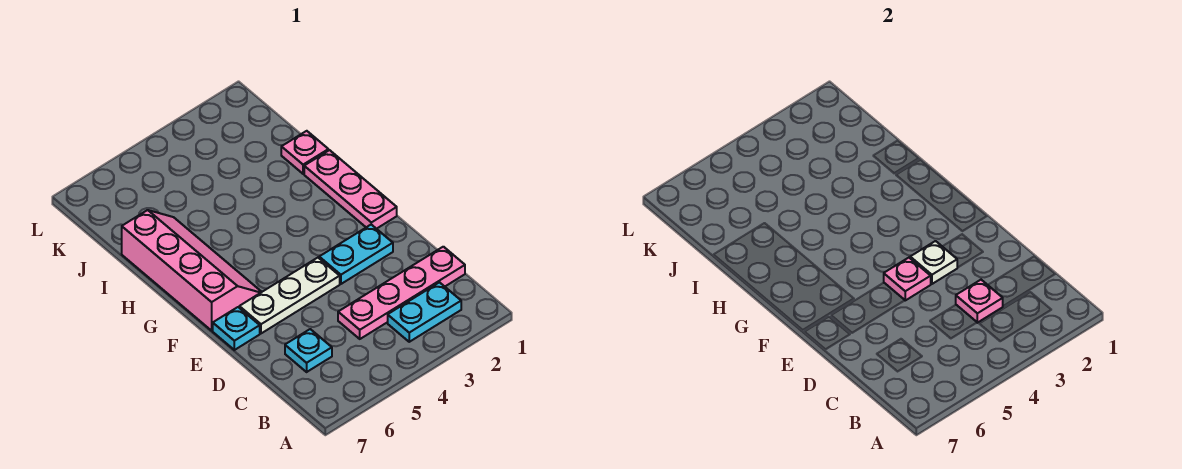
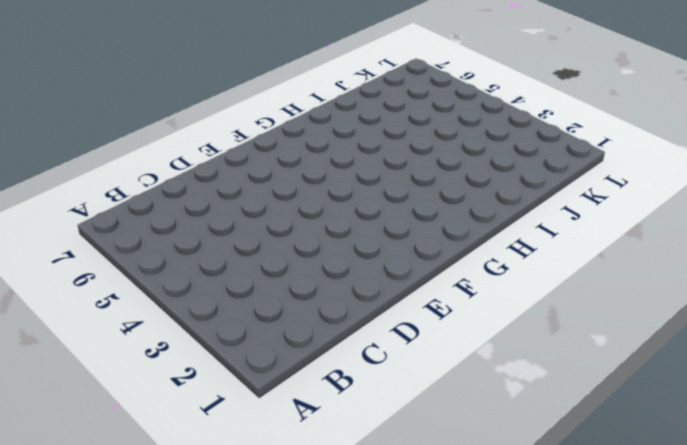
none -> cyan 1x2 plate [388,282,461,342]
none -> pink 1x4 plate [338,247,465,339]
none -> cyan 1x1 plate [285,329,332,372]

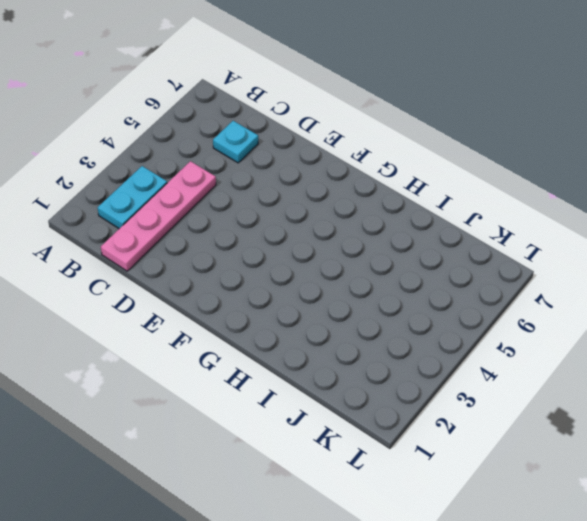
none -> cyan 1x2 plate [319,225,393,284]
none -> white 1x3 plate [239,258,340,333]
none -> cyan 1x1 plate [213,307,260,350]

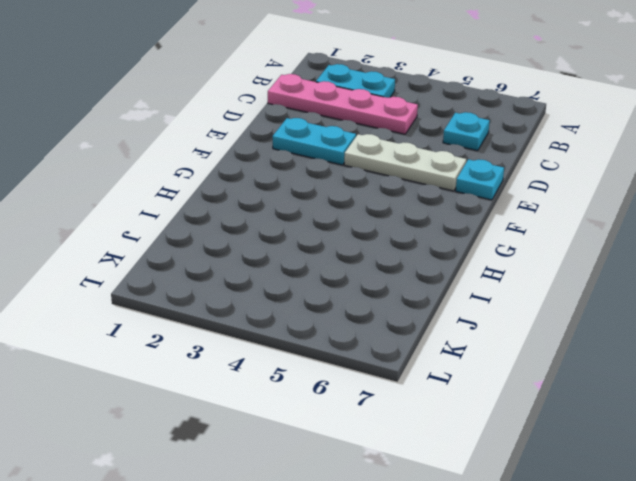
none -> pink 1x3 plate [304,150,397,229]
none -> pink 2x4 slope [122,210,261,331]
none -> pink 1x1 plate [281,131,328,174]

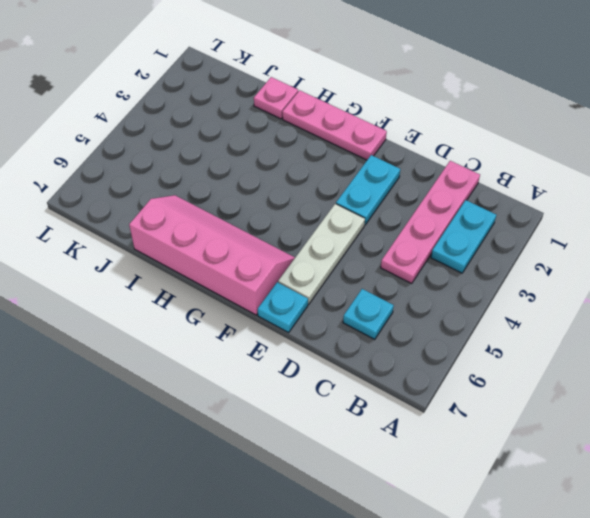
none -> pink 1x1 plate [956,280,1003,323]
none -> white 1x1 plate [910,241,957,284]
none -> pink 1x1 plate [884,258,931,300]

